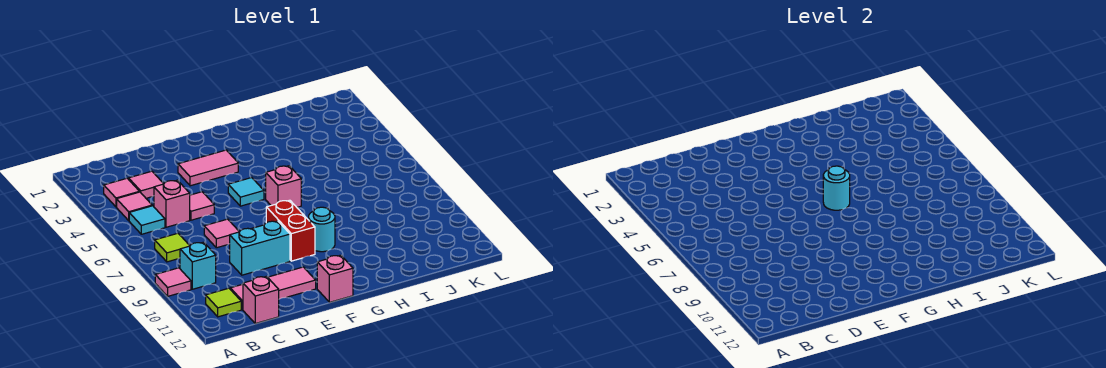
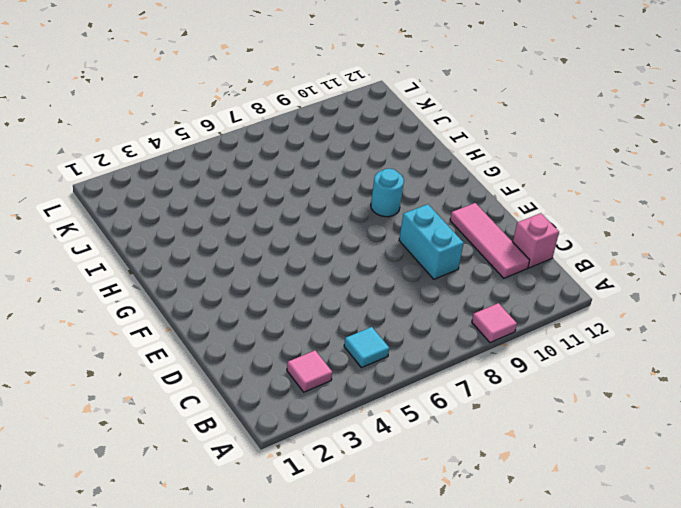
none -> pink 1x1 tile [117,192,152,220]
none -> lime 1x1 tile [155,233,190,262]
none -> cyan 1x1 brick [180,242,216,289]

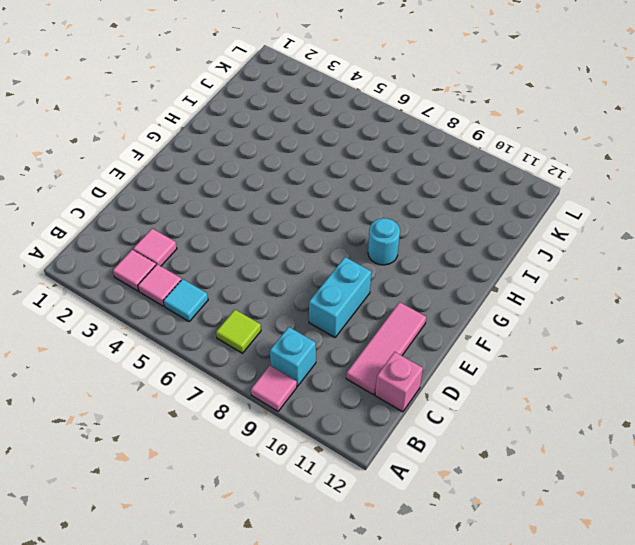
none -> lime 1x1 tile [206,288,241,317]
none -> pink 1x1 brick [154,180,190,227]
none -> pink 1x1 tile [190,192,214,220]

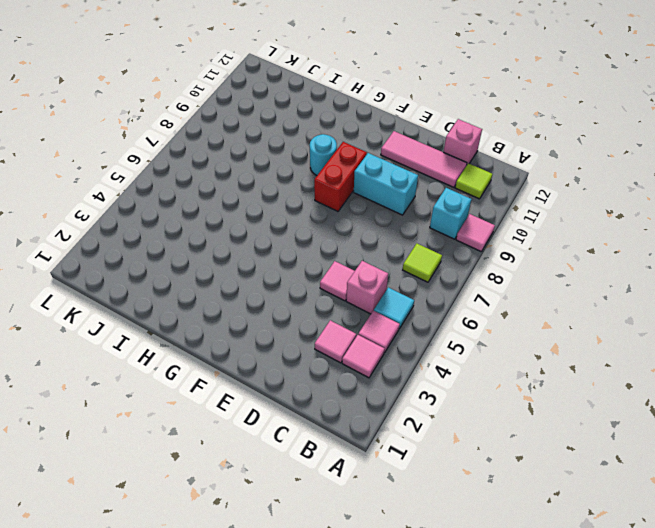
none -> pink 1x1 tile [204,219,239,248]
none -> pink 1x2 tile [178,150,238,186]
none -> cyan 1x1 tile [228,178,264,206]

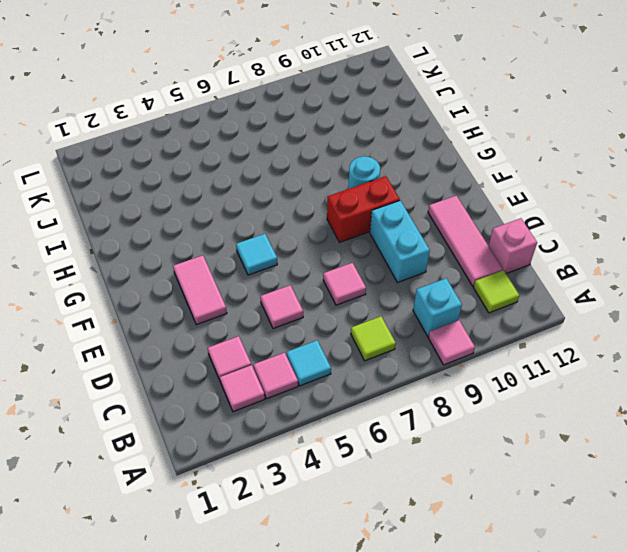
none -> pink 1x1 brick [154,180,190,227]
none -> pink 1x1 brick [317,255,353,302]
none -> pink 1x1 brick [266,166,301,207]

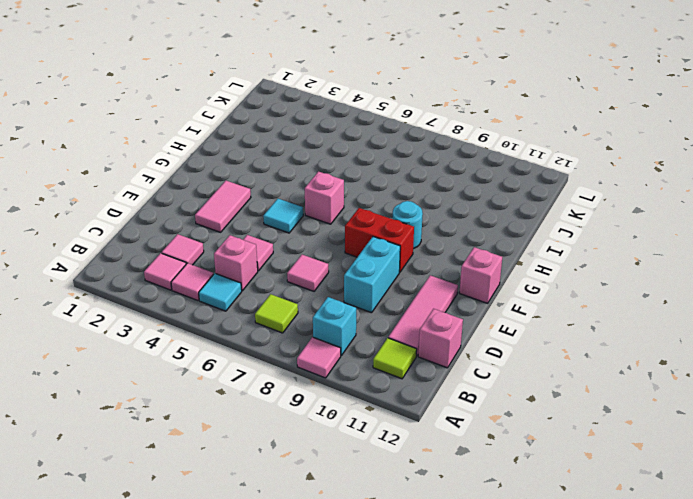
none -> cyan 1x1 round brick [823,166,850,210]

